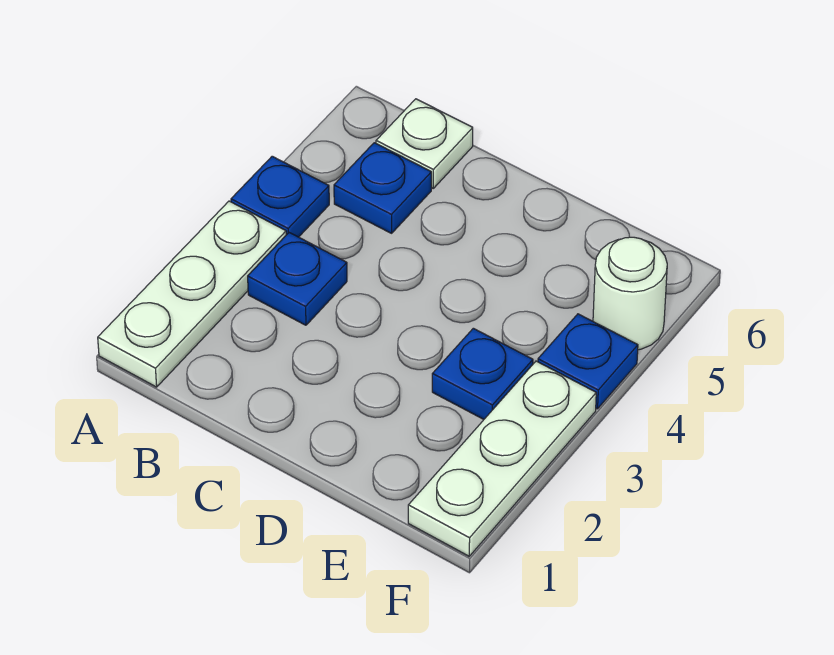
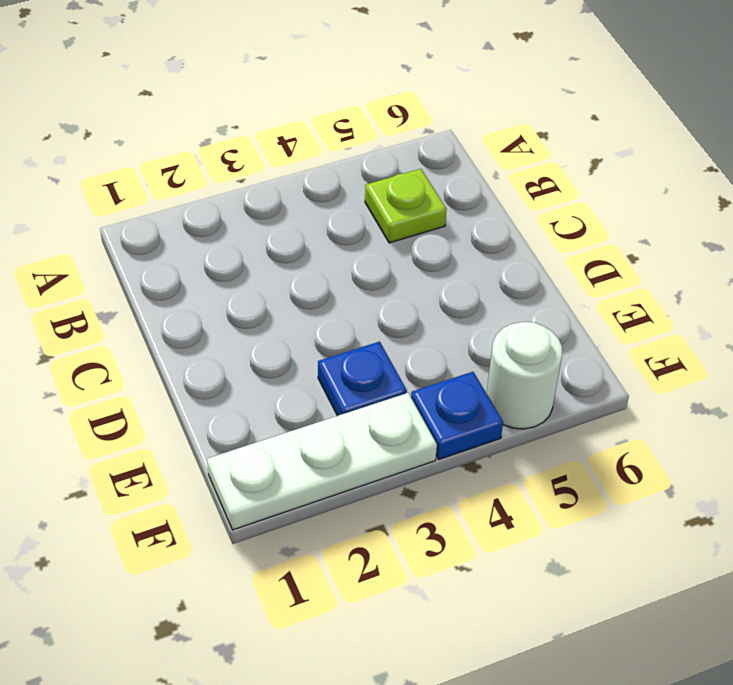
lime 1x1 plate [365,169,447,243] -> blue 1x1 plate [334,143,431,233]
none -> white 1x3 plate [98,201,286,387]
none -> blue 1x1 plate [231,156,329,237]

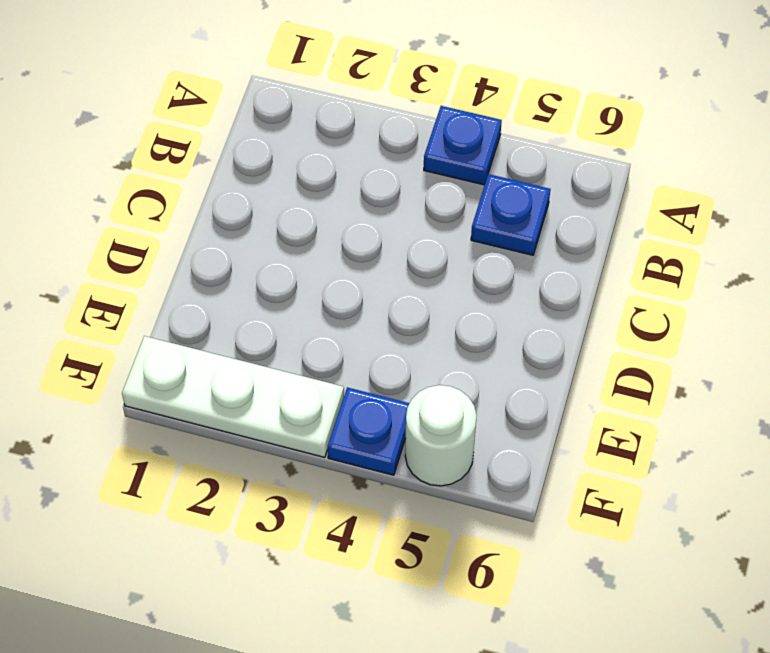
none -> white 1x3 plate [98,201,286,387]
none -> blue 1x1 plate [248,233,347,325]

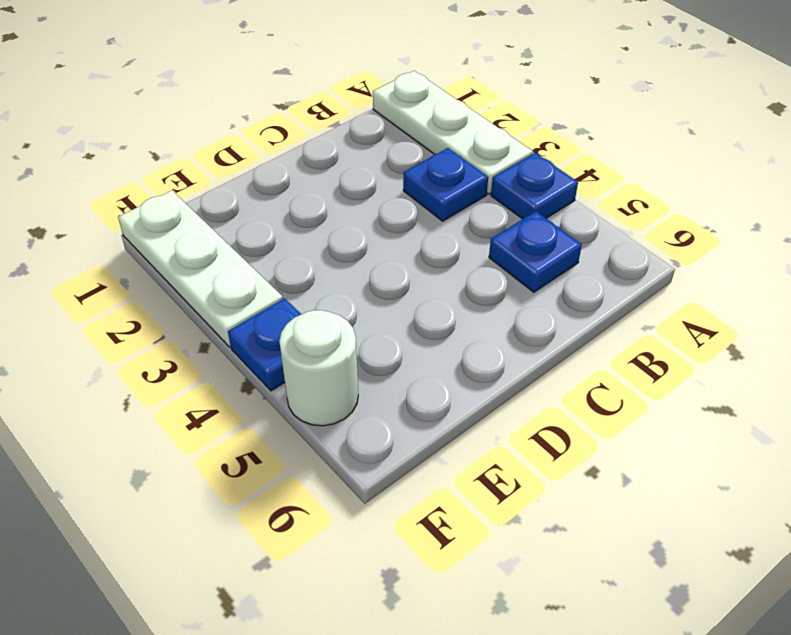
none -> white 1x1 plate [376,99,473,188]
none -> blue 1x1 plate [432,328,533,419]

